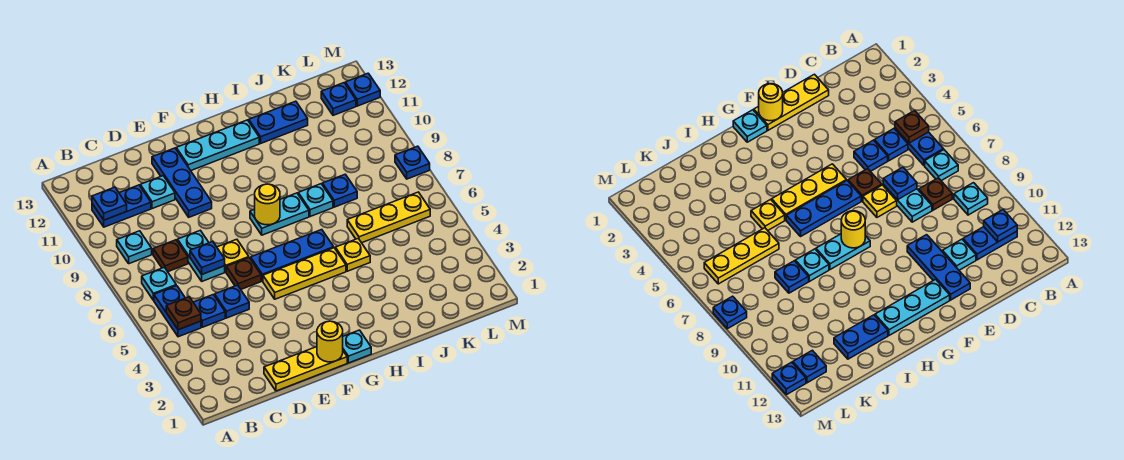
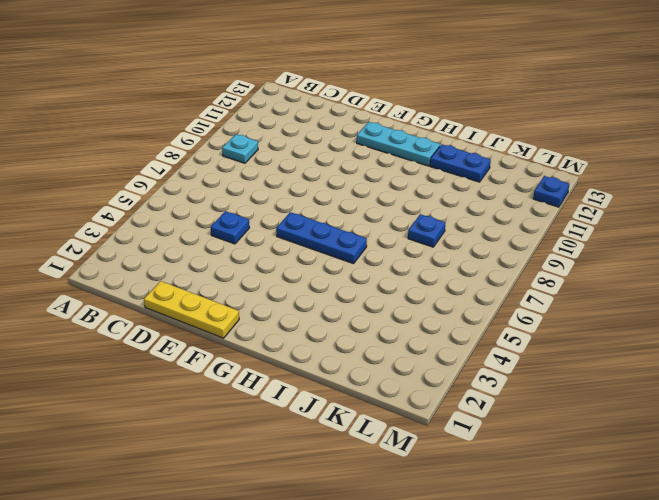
none -> blue 1x2 plate [154,286,201,337]
none -> cyan 1x1 plate [142,267,176,300]
none -> blue 1x2 plate [92,185,151,227]
none -> blue 1x1 plate [193,295,225,327]

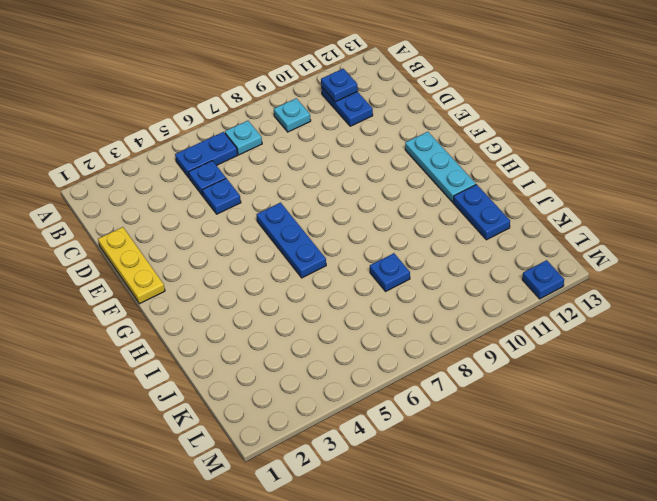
none -> brown 1x1 plate [153,240,188,272]
none -> cyan 1x2 plate [177,230,225,281]
none -> cyan 1x1 plate [140,176,175,209]
none -> brown 1x1 plate [226,258,261,289]

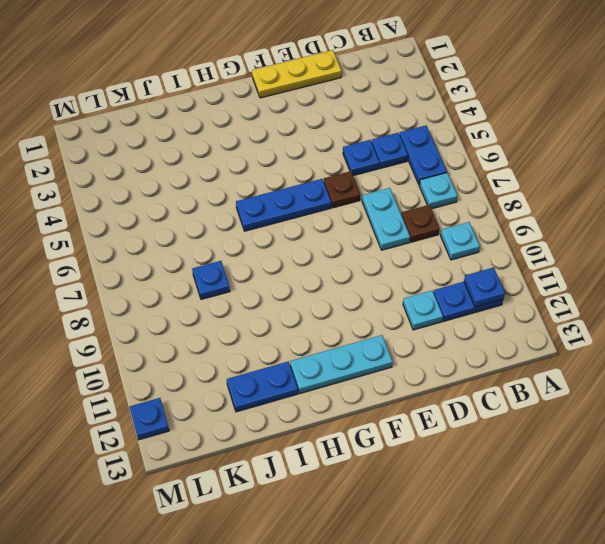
none -> yellow 1x1 plate [217,239,249,272]
none -> blue 1x3 plate [152,148,212,217]
none -> yellow 1x3 plate [263,248,346,299]
none -> cyan 1x1 plate [343,330,371,363]

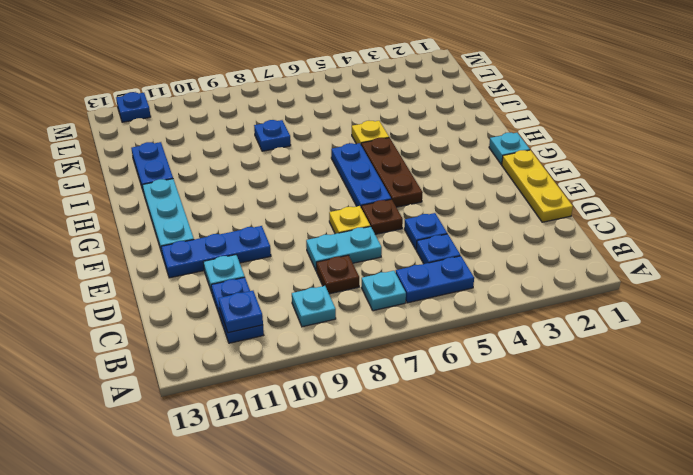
brown 1x3 plate [361,138,423,207] -> yellow 1x3 plate [263,248,346,299]
none -> cyan 1x2 plate [250,193,309,235]
none -> cyan 1x1 plate [298,184,333,217]
none -> yellow 1x3 plate [347,192,430,243]
none -> blue 1x1 plate [321,83,356,115]

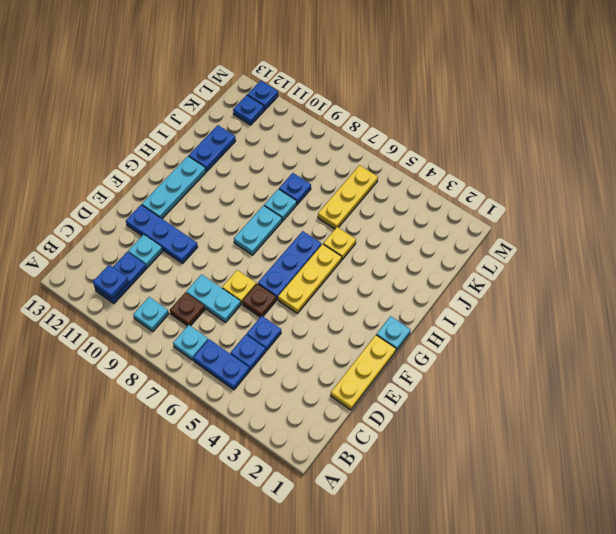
none -> blue 1x1 plate [395,146,430,179]
none -> brown 1x1 plate [166,297,201,330]
none -> blue 1x1 plate [190,242,225,274]
none -> yellow 1x1 round brick [317,321,343,362]

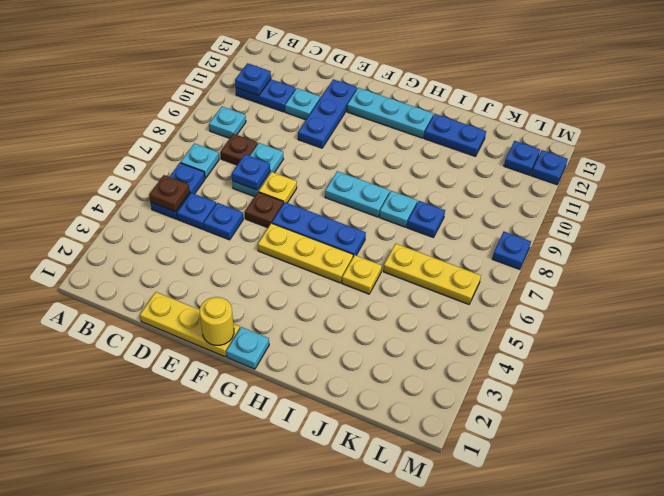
none -> yellow 1x1 round brick [255,184,280,225]

